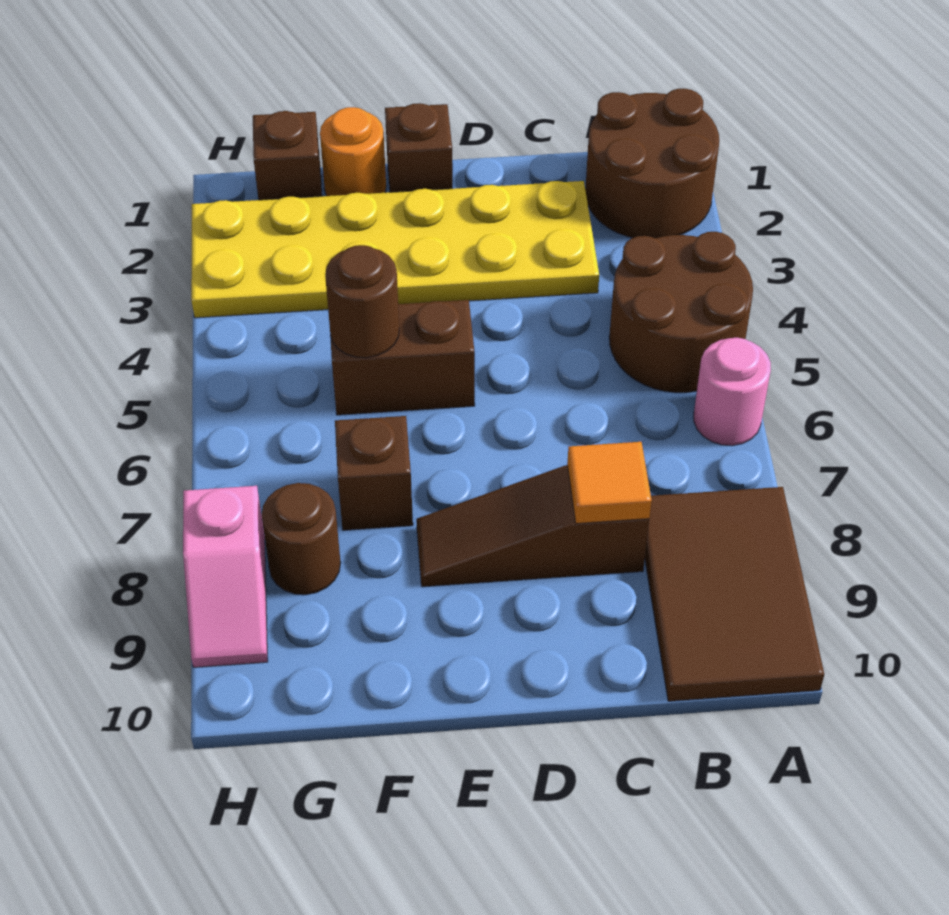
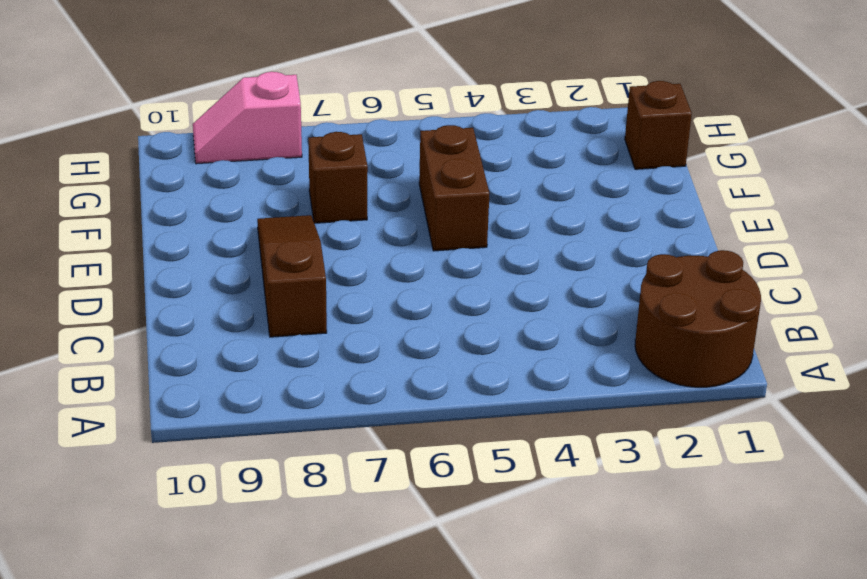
none -> brown 2x2 round brick [609,232,753,393]
none -> pink 1x1 round brick [694,338,771,446]
none -> brown 2x3 tile [645,487,824,701]

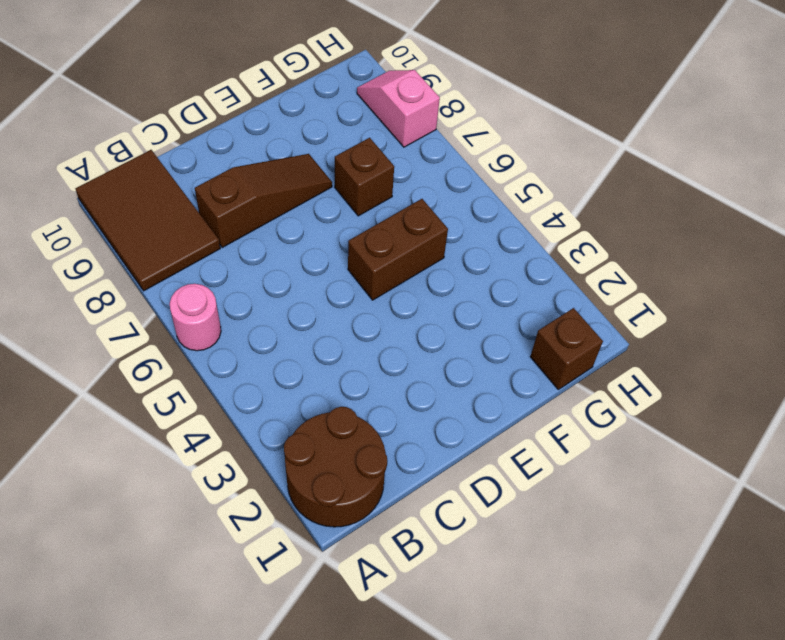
none -> brown 2x2 round brick [609,232,753,393]
none -> yellow 2x6 plate [191,181,599,318]
none -> brown 1x1 brick [385,103,453,192]

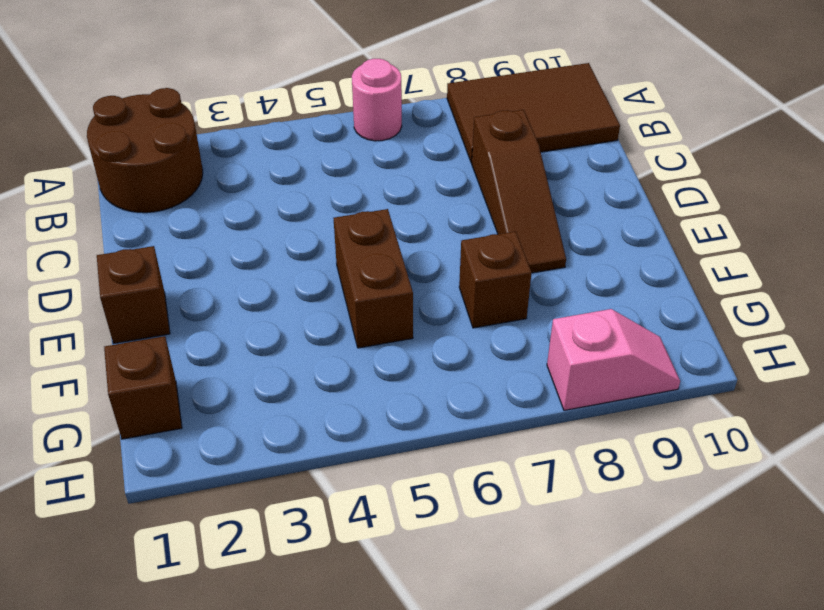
none -> brown 2x2 round brick [609,232,753,393]
none -> yellow 2x6 plate [191,181,599,318]
none -> orange 1x1 round brick [320,107,386,196]

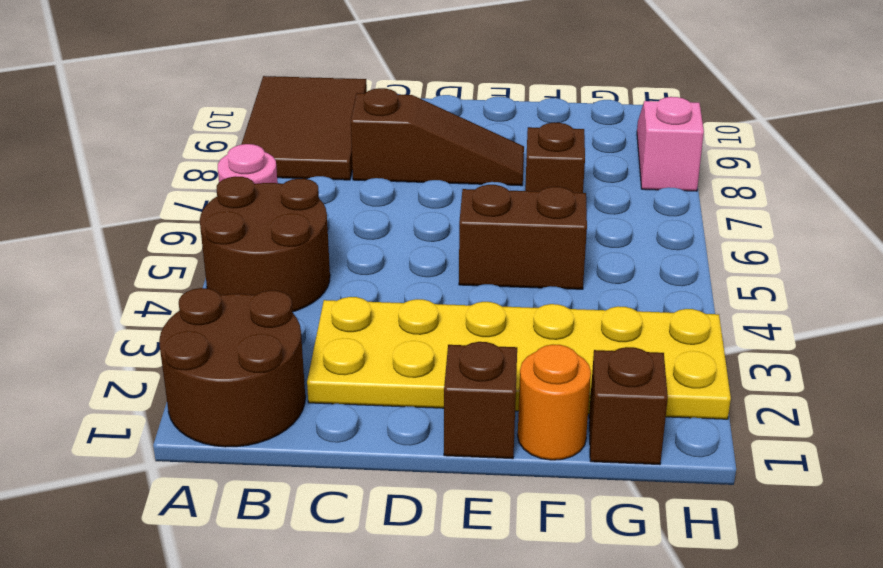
none -> brown 1x1 round brick [262,483,341,595]
none -> orange 1x1 tile [567,442,652,524]
none -> brown 1x1 round brick [325,245,399,358]

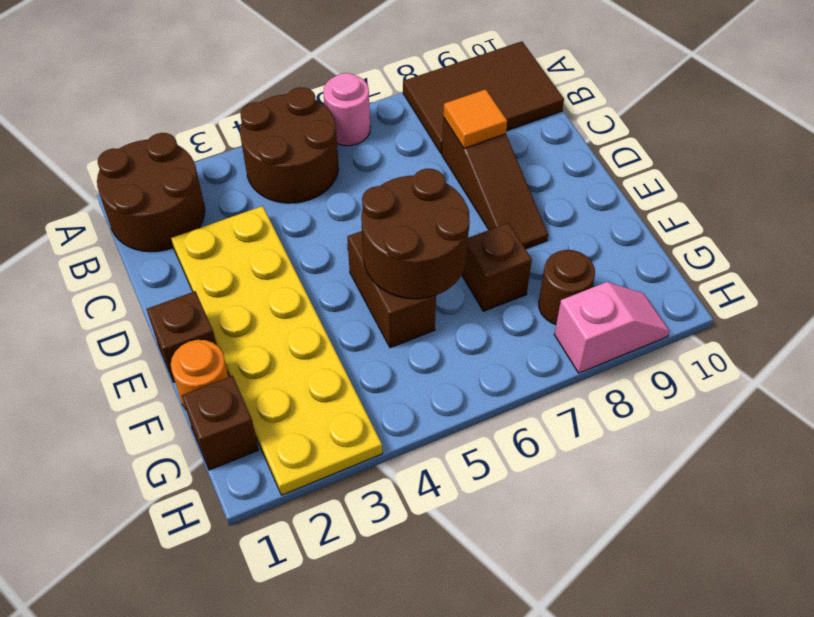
brown 2x2 round brick [361,169,470,299] -> brown 1x1 round brick [325,245,399,358]

